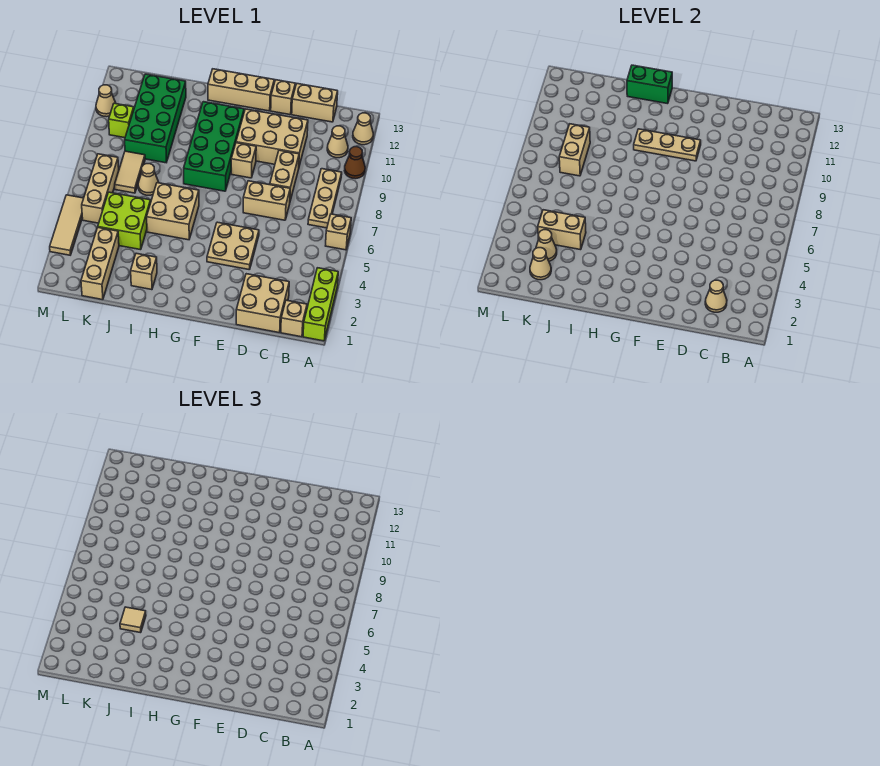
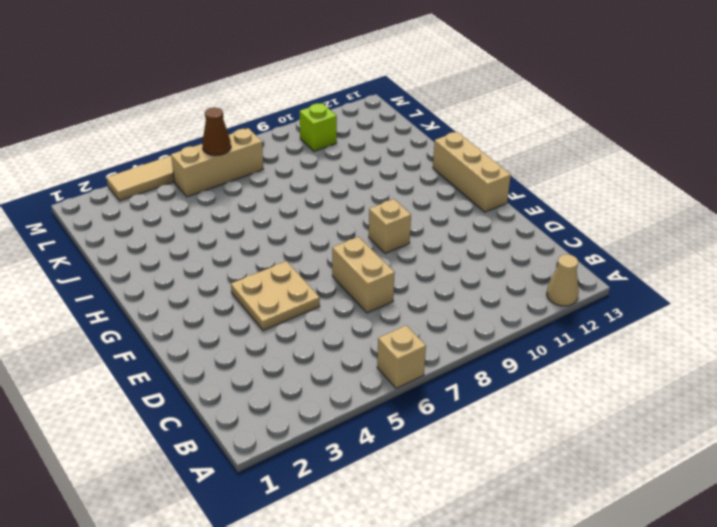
brown 1x1 cone [202,107,231,156] -> brown 1x1 cone moved to [344,147,365,179]
none -> lime 1x3 brick [303,268,338,341]
none -> tan 1x1 brick [281,300,307,337]
none -> tan 1x3 plate [308,169,342,228]
none -> tan 1x1 cone [327,126,348,158]

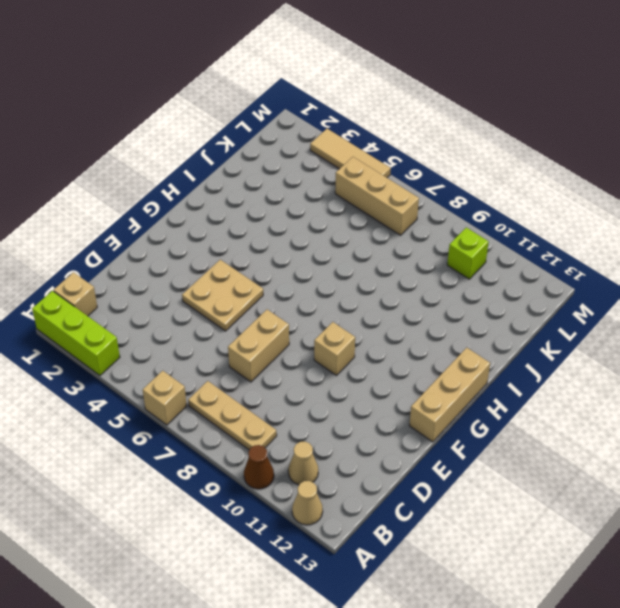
none -> tan 2x2 brick [236,274,289,333]
none -> tan 1x2 brick [292,84,338,122]
none -> tan 1x2 brick [270,150,299,201]
none -> tan 2x3 brick [236,109,308,166]

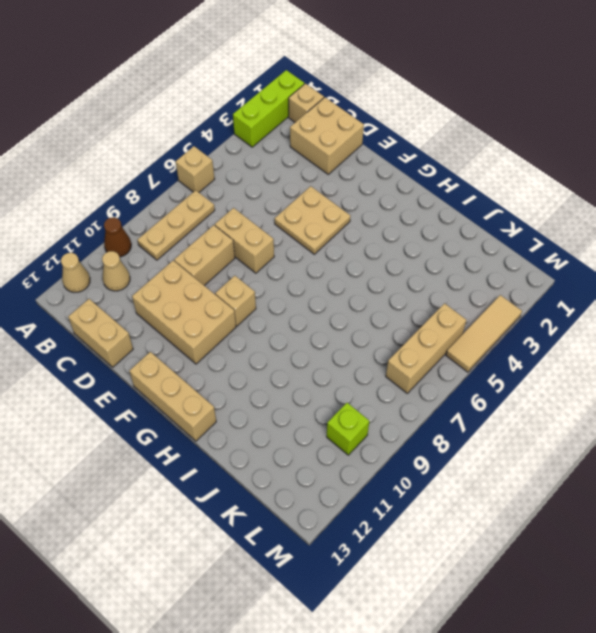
none -> tan 1x1 brick [271,80,295,115]
none -> green 2x4 brick [184,102,244,191]
none -> tan 2x2 brick [147,183,199,240]
none -> tan 1x1 brick [131,253,157,290]

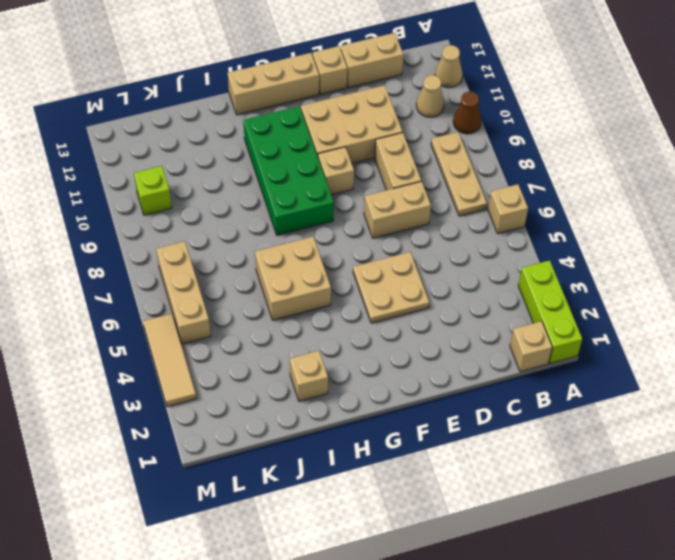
none -> tan 2x2 brick [236,274,289,333]
none -> lime 2x2 brick [98,192,151,250]
none -> tan 1x1 cone [138,164,159,195]
none -> green 2x4 brick [125,74,186,163]

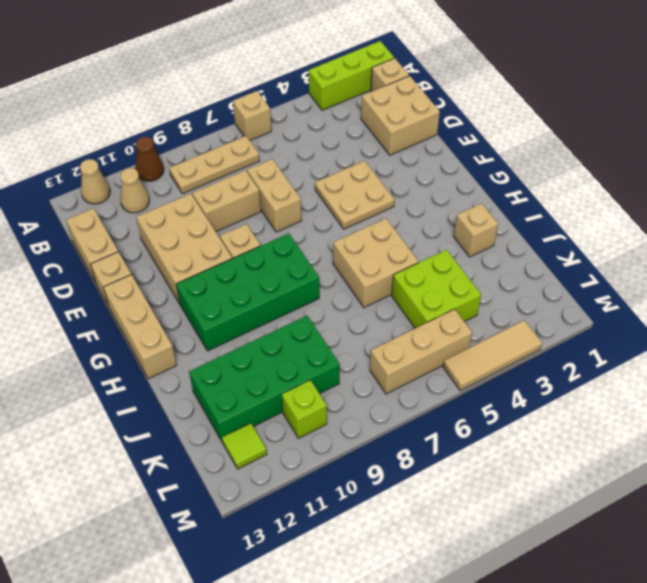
lime 1x1 tile [222,423,267,469] -> none
none -> tan 1x1 cone [138,164,159,195]
none -> tan 1x3 brick [81,227,119,300]
none -> tan 1x2 tile [115,151,145,193]
none -> tan 1x1 cone [96,85,116,117]

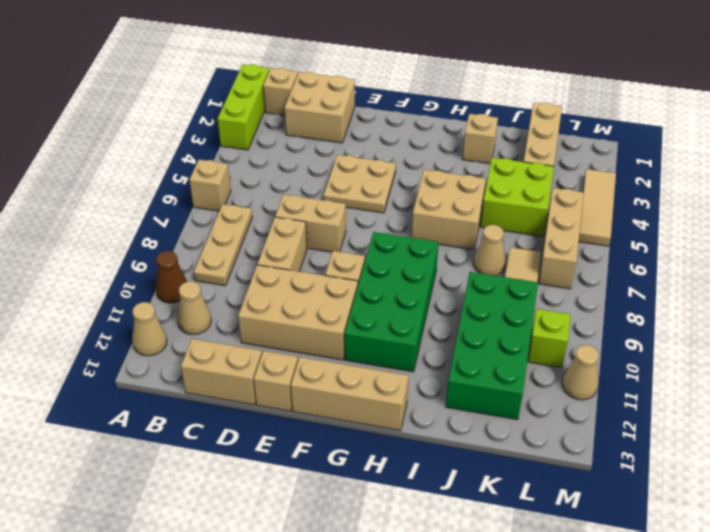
none -> tan 1x1 cone [705,280,727,312]
none -> tan 1x3 plate [634,129,701,161]
none -> green 1x2 brick [627,65,672,104]
none -> tan 1x2 brick [538,210,586,250]

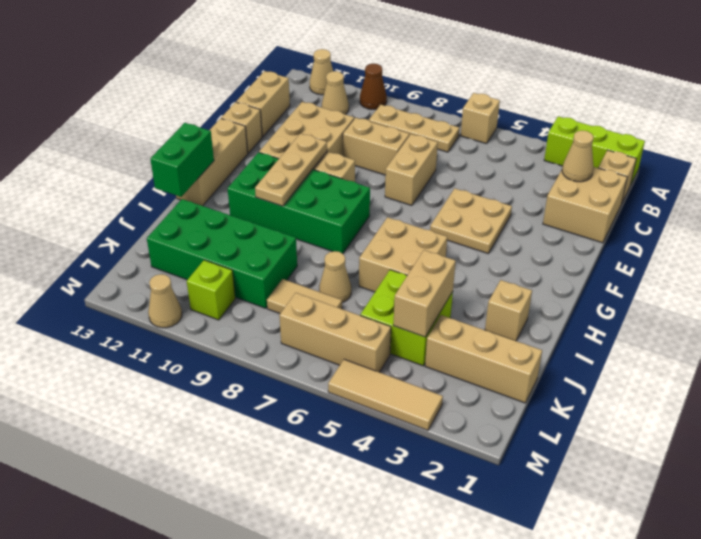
none -> tan 1x1 cone [530,248,551,280]
none -> tan 1x1 cone [536,230,557,261]
none -> tan 1x2 brick [559,124,590,176]
none -> tan 1x1 tile [120,607,146,633]

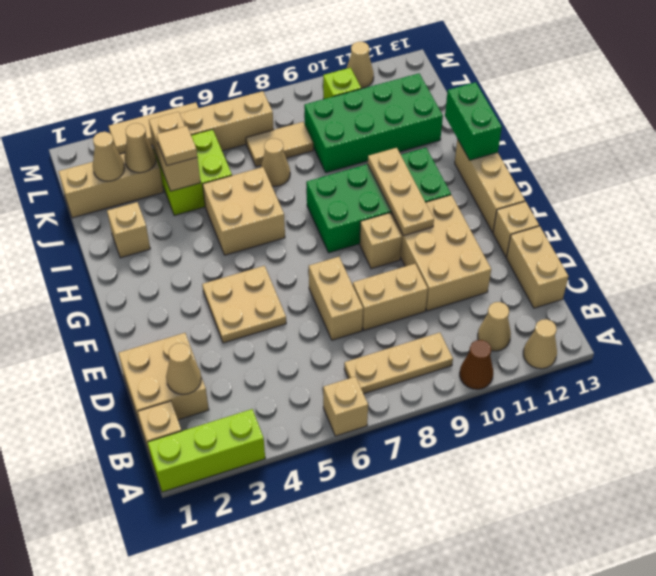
none -> tan 1x2 brick [559,124,590,176]

